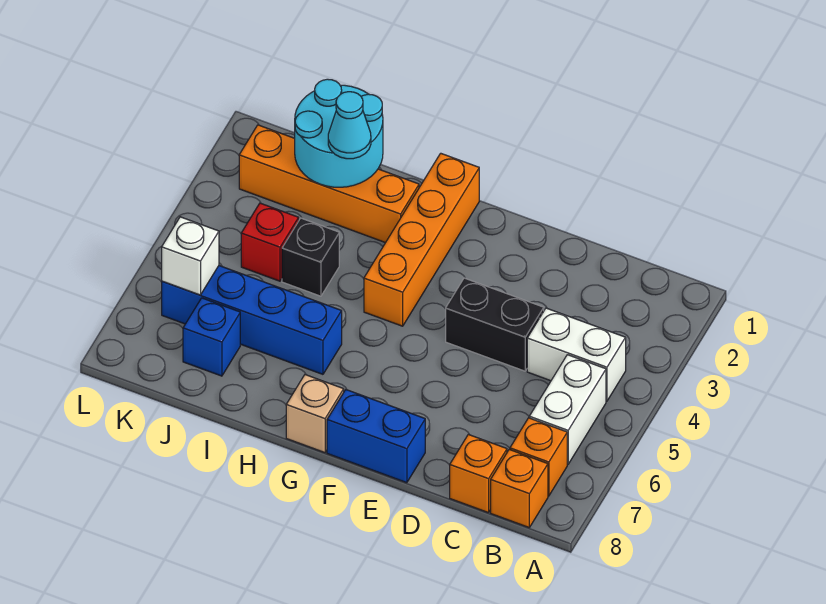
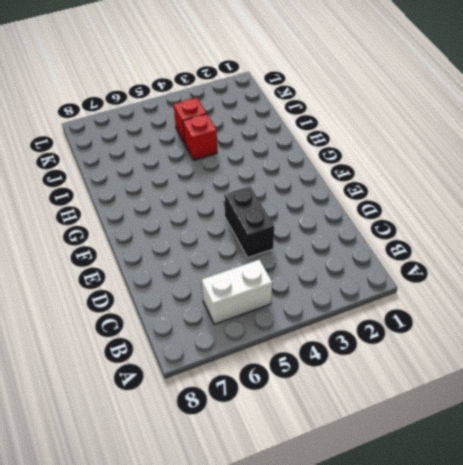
red 1x1 brick [183,114,217,160] -> black 1x1 brick [282,218,339,296]
none -> white 1x2 brick [527,308,626,401]
none -> orange 1x1 brick [510,418,567,496]
none -> orange 1x1 brick [491,450,548,527]

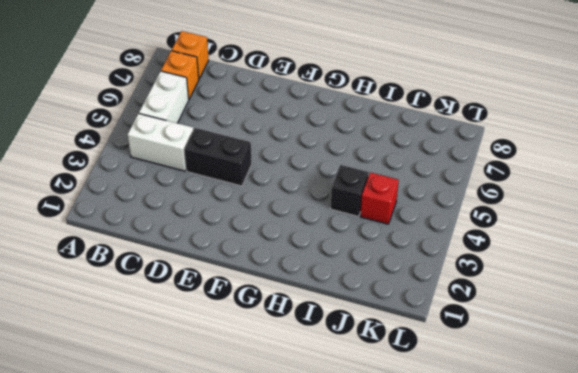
none -> orange 1x1 brick [450,434,507,513]
none -> blue 1x2 brick [327,390,425,483]
none -> orange 1x4 brick [364,153,479,326]

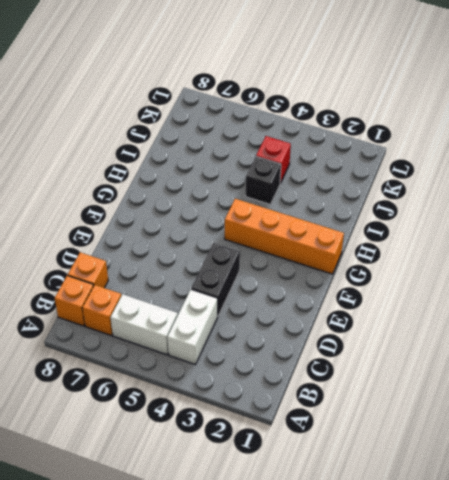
none -> blue 1x2 brick [327,390,425,483]
none -> tan 1x1 brick [286,375,344,453]
none -> orange 1x4 brick [239,125,419,243]

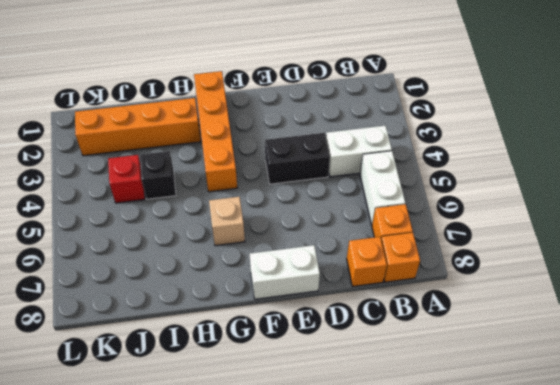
white 1x2 brick [250,245,320,299] -> blue 1x2 brick [327,390,425,483]
tan 1x1 brick [209,197,245,246] -> tan 1x1 brick moved to [286,375,344,453]
none -> blue 1x4 brick [162,266,342,374]
none -> blue 1x1 brick [183,298,240,376]
none -> cyan 2x2 round brick [295,79,383,187]

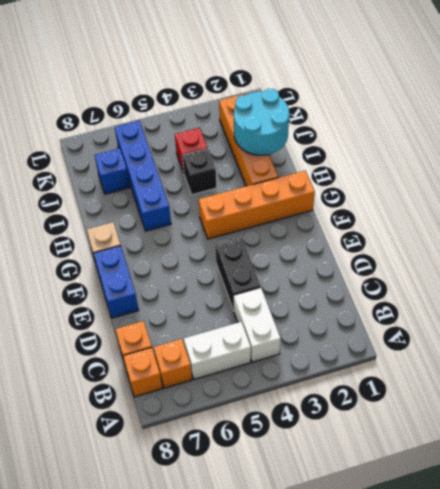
none -> white 1x1 brick [162,217,219,295]
none -> cyan 1x1 cone [328,92,371,159]

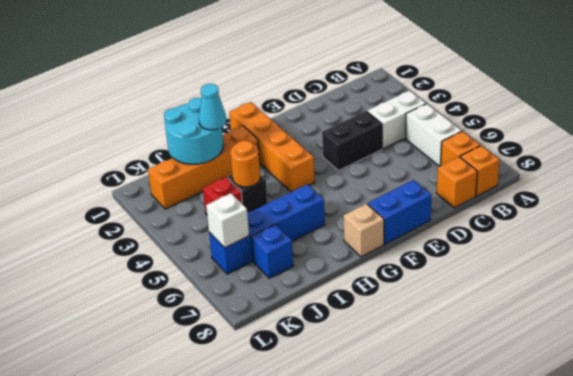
orange 1x1 round brick [230,141,260,187] -> none

